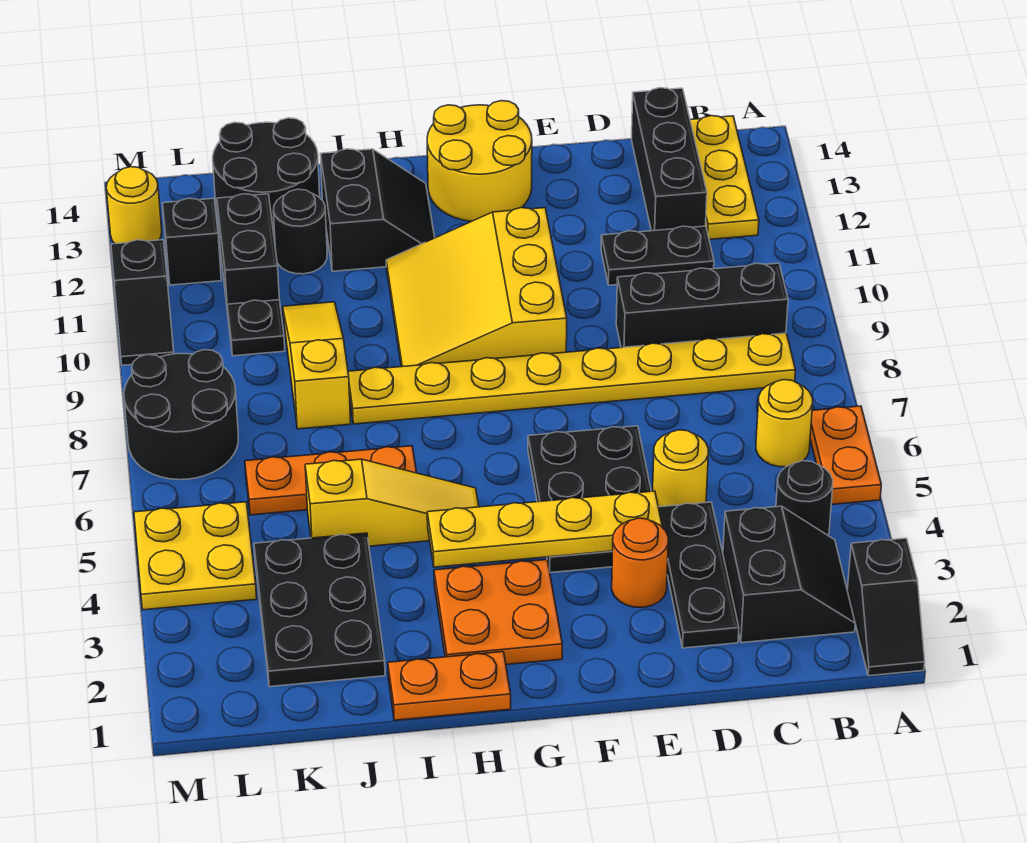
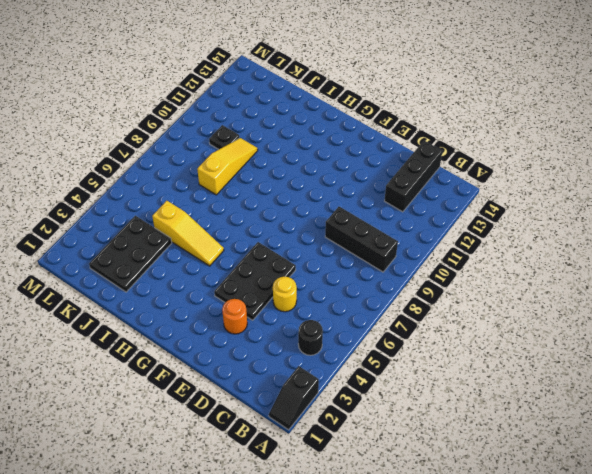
none -> orange 1x2 plate [810,406,881,505]
none -> black 2x2 slope [723,506,855,643]
none -> yellow 1x1 round brick [756,380,813,467]
none -> yellow 1x8 plate [348,333,796,424]

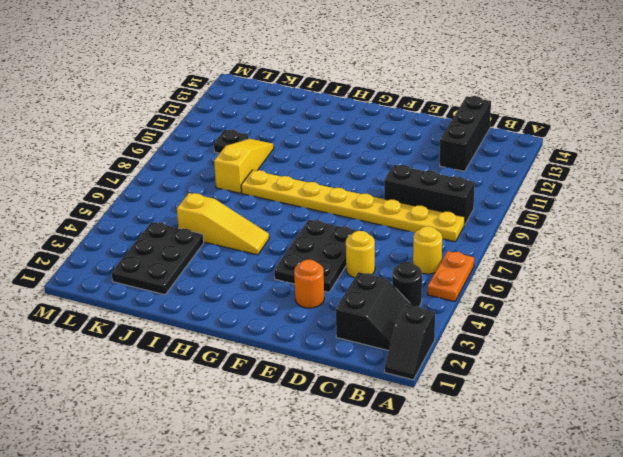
none -> yellow 1x3 plate [690,116,759,239]
none -> black 1x2 plate [601,226,714,285]
none -> black 1x3 plate [658,502,739,648]
none -> yellow 3x3 slope [386,208,567,367]

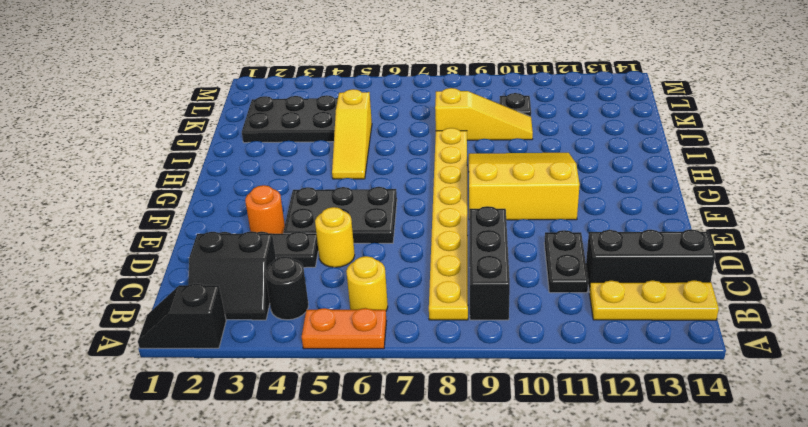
none -> yellow 2x2 round brick [427,101,532,221]
none -> orange 2x2 plate [434,560,562,665]
none -> orange 1x2 plate [388,652,511,720]
none -> black 2x2 slope [321,149,435,271]

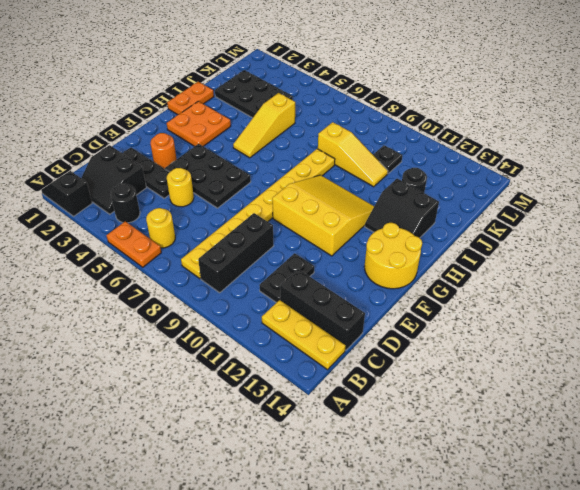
none -> orange 1x3 plate [245,446,417,515]
none -> black 2x2 round brick [213,118,320,239]
none -> black 1x2 brick [217,194,279,312]
none -> yellow 2x2 plate [134,502,257,610]

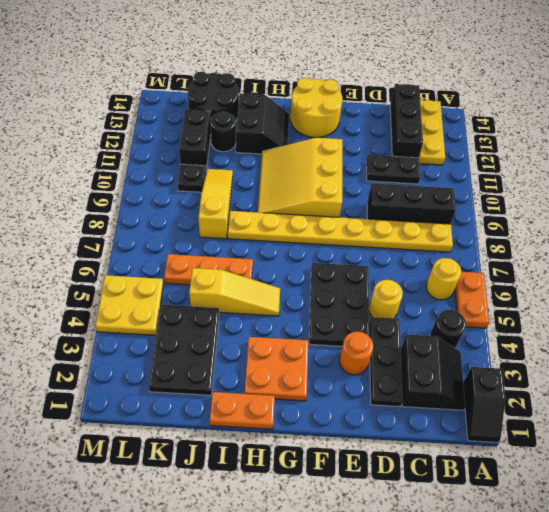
none -> black 2x2 round brick [124,350,238,480]
none -> black 1x1 brick [163,198,221,285]
none -> black 1x2 slope [111,240,174,365]
none -> yellow 1x1 round brick [106,167,162,244]

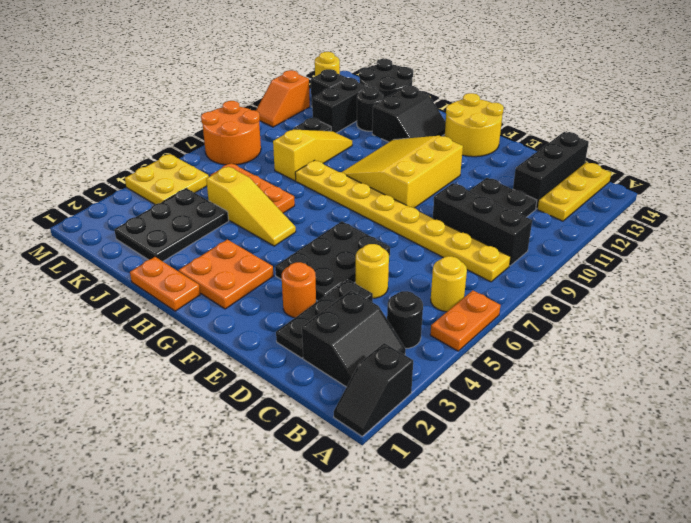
orange 2x2 round brick [201,101,261,165] -> black 2x2 round brick [124,350,238,480]
orange 1x2 slope [256,70,310,127] -> black 1x2 slope [111,240,174,365]
none -> yellow 1x4 plate [427,491,662,567]

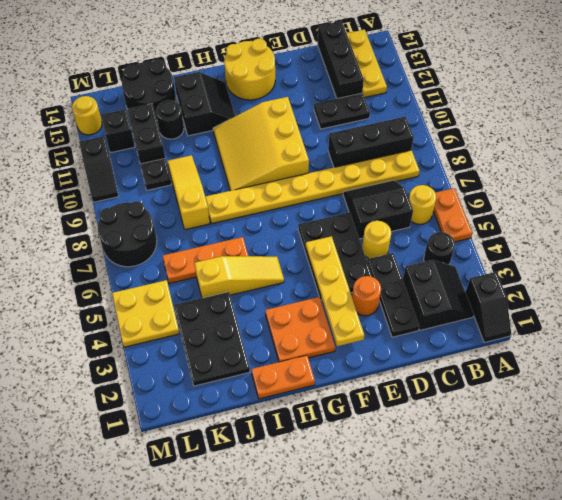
black 2x2 slope [343,180,413,239] -> none
yellow 1x4 plate [306,236,364,346] -> yellow 1x4 plate turned to [427,491,662,567]

